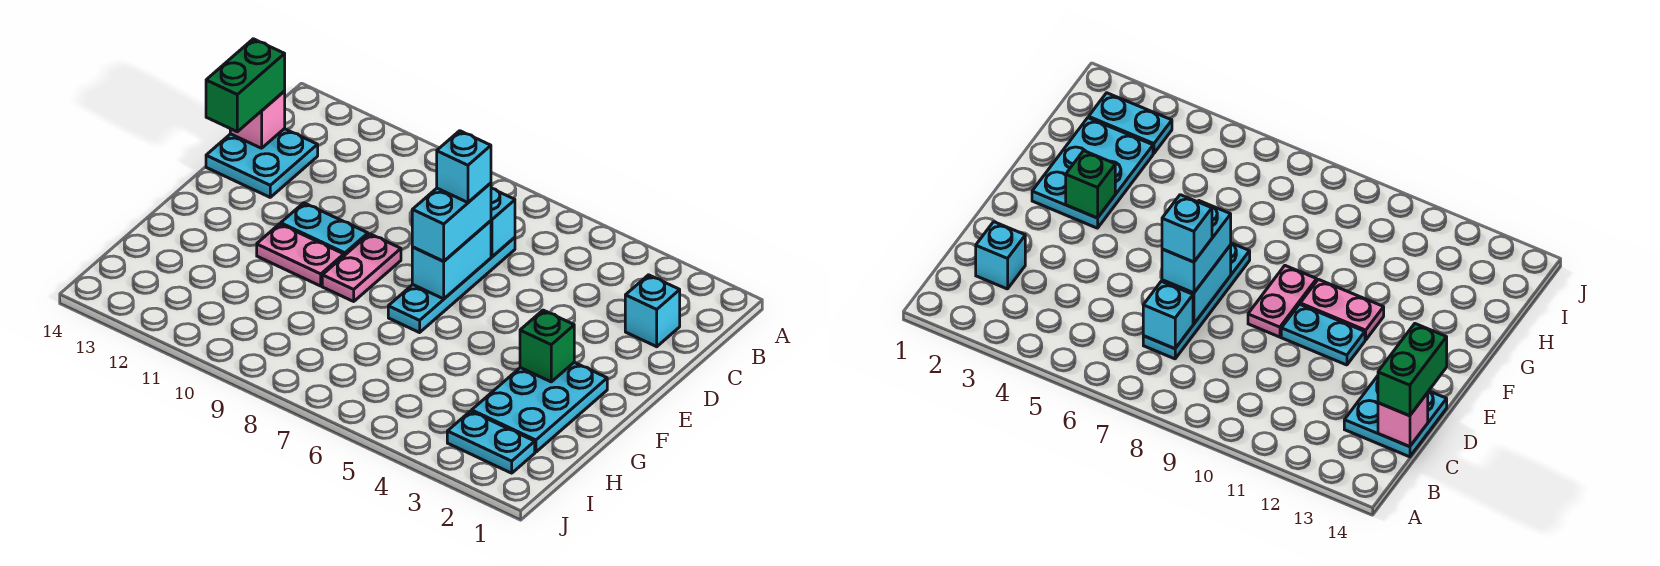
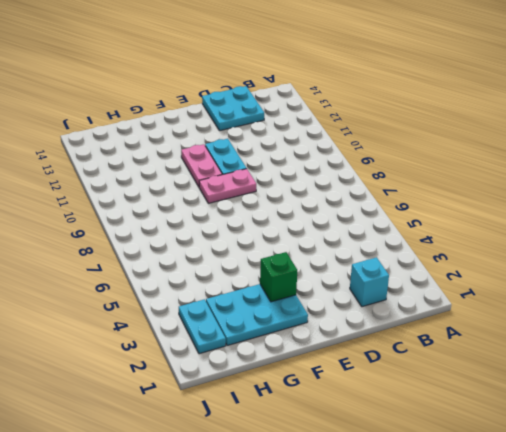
none -> cyan 1x4 plate [388,237,515,333]
none -> cyan 1x1 brick [491,188,515,257]
none -> pink 1x1 brick [230,91,285,148]

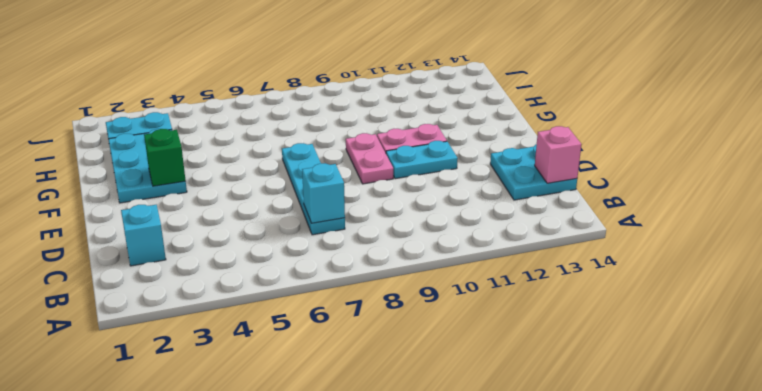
none -> cyan 1x2 brick [412,221,491,299]
none -> green 1x2 brick [206,39,285,132]
none -> cyan 1x2 brick [412,183,491,261]

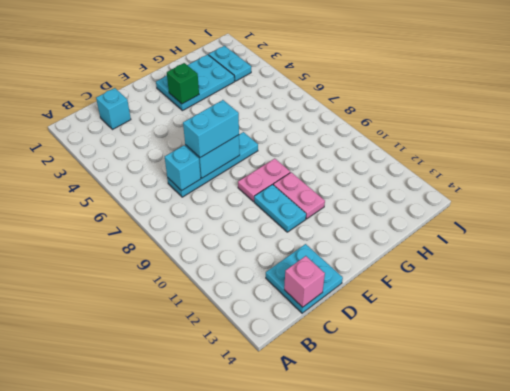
none -> green 1x2 brick [206,39,285,132]
none -> cyan 1x1 brick [437,131,491,202]

